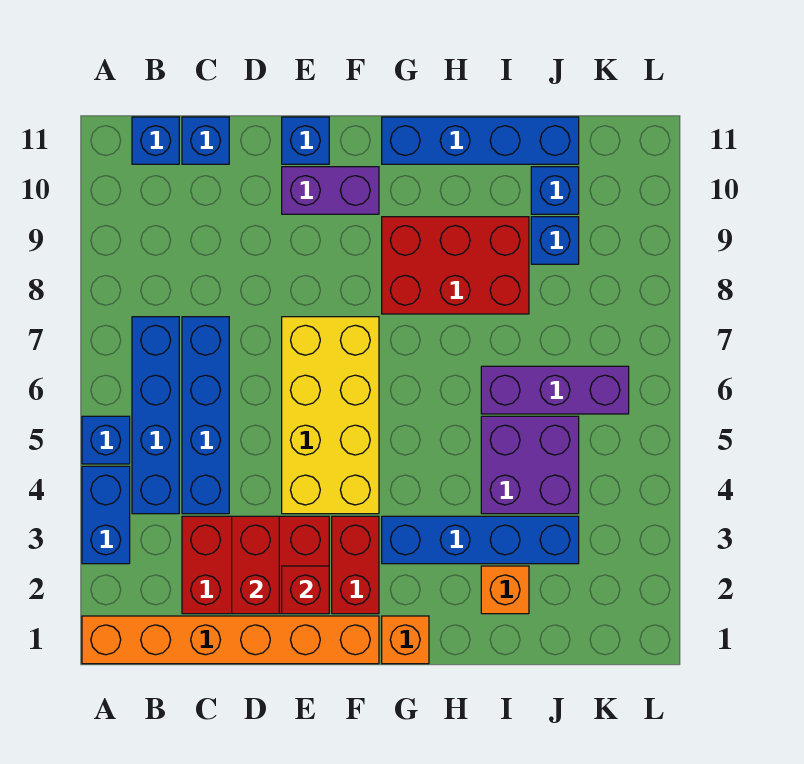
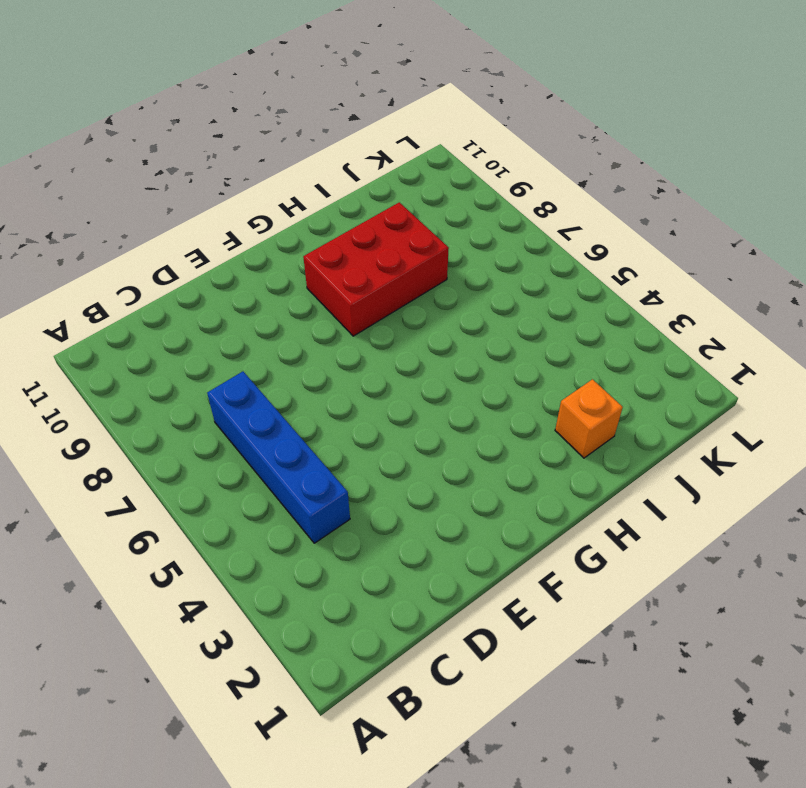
none -> orange 1x6 brick [82,616,379,664]
none -> blue 1x2 brick [82,466,130,564]
none -> blue 1x1 brick [82,416,130,464]

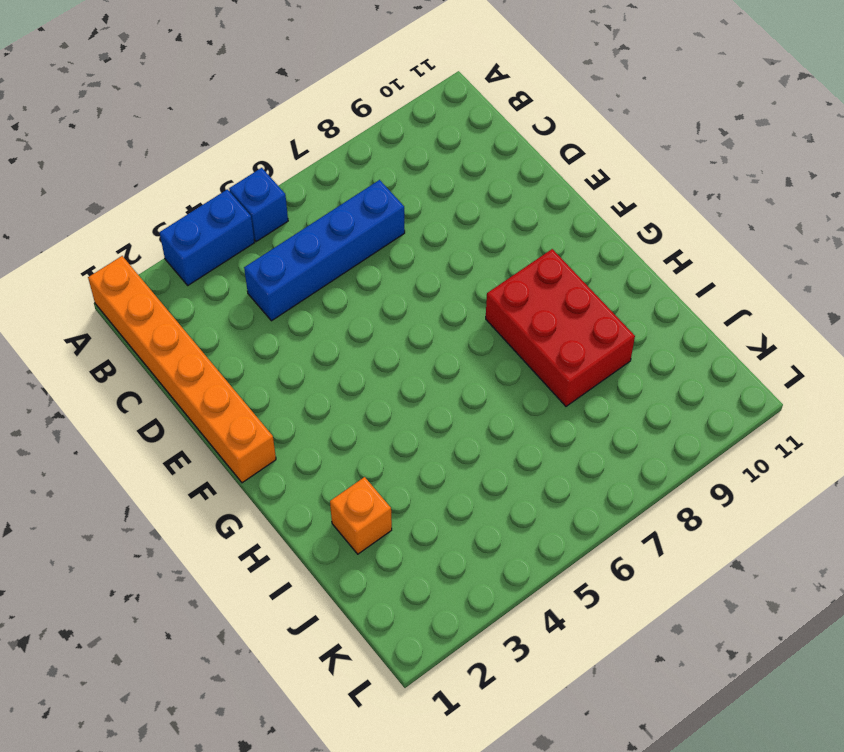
none -> blue 1x4 brick [132,317,179,514]
none -> blue 1x1 brick [132,117,179,164]
none -> red 2x3 brick [182,516,329,614]

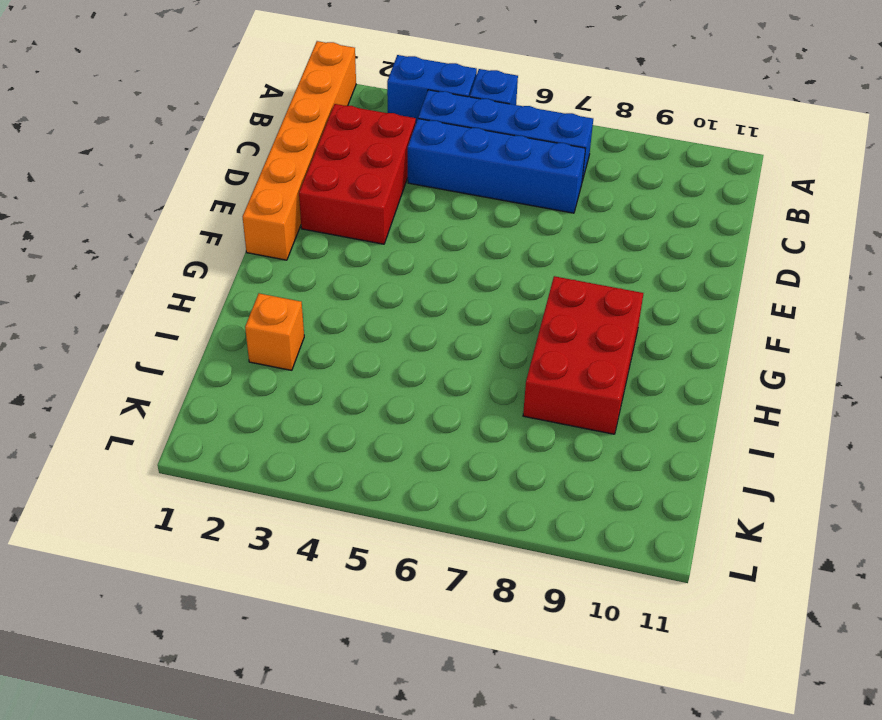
none -> blue 1x1 brick [132,117,179,164]
none -> blue 1x1 brick [182,117,229,164]
none -> yellow 2x4 brick [282,317,379,514]

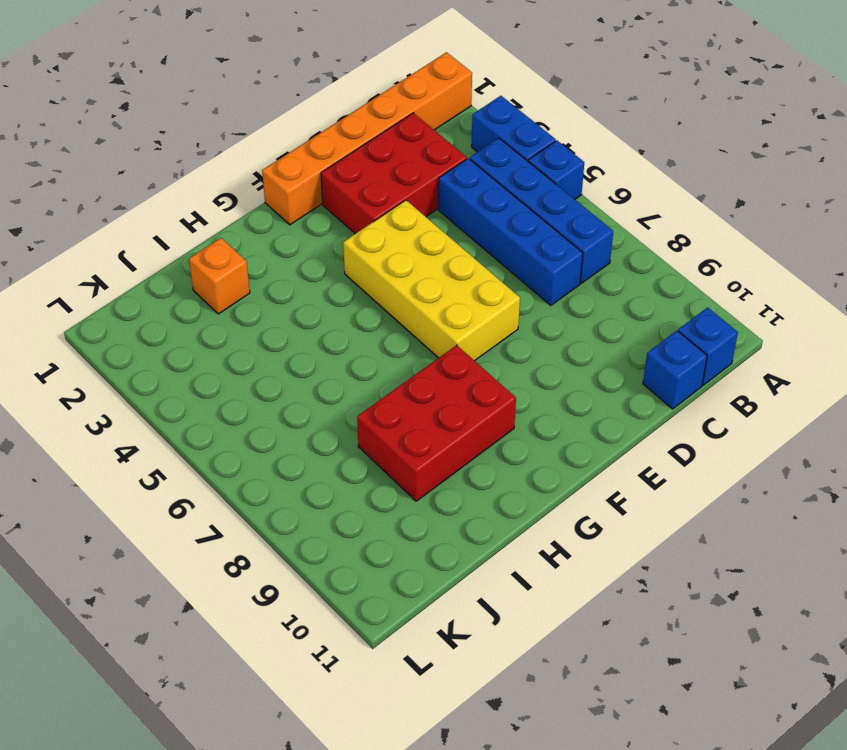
none -> purple 1x2 brick [282,167,379,214]
none -> blue 1x1 brick [282,117,329,164]
none -> red 1x2 brick [332,516,379,614]

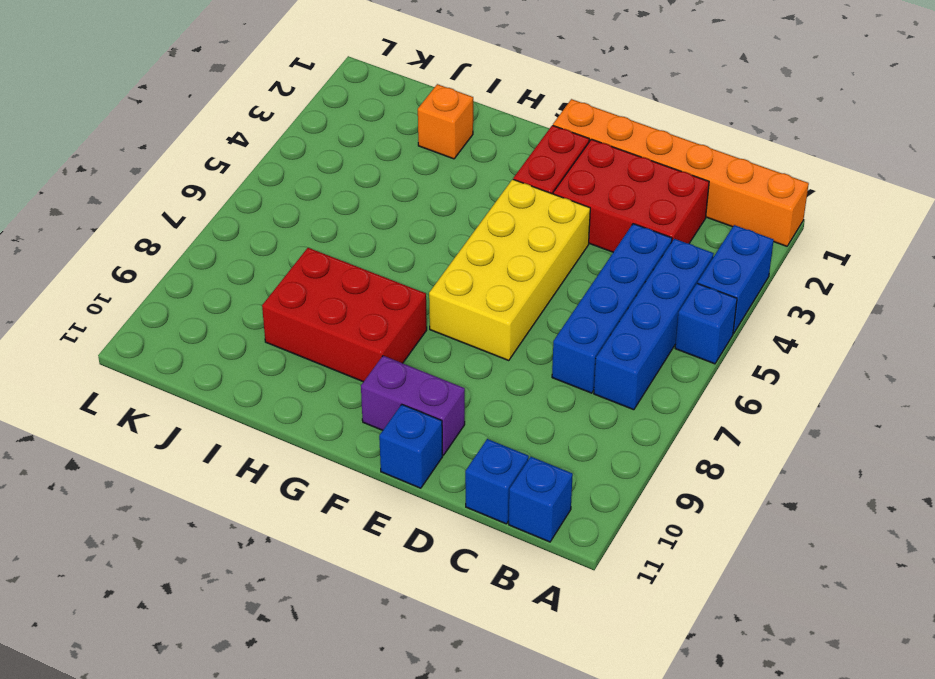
none -> orange 1x1 brick [382,616,429,664]
none -> blue 1x4 brick [382,516,579,564]
none -> blue 1x4 brick [382,117,579,164]

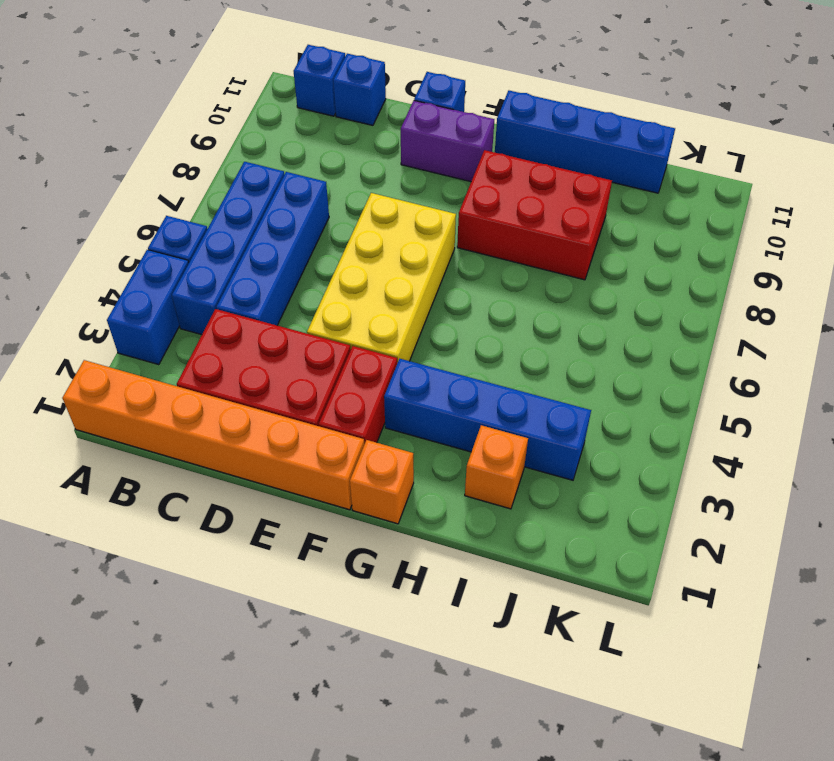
none -> purple 2x2 brick [481,416,579,514]
none -> purple 1x3 brick [481,366,629,414]
none -> blue 1x1 brick [531,217,579,264]

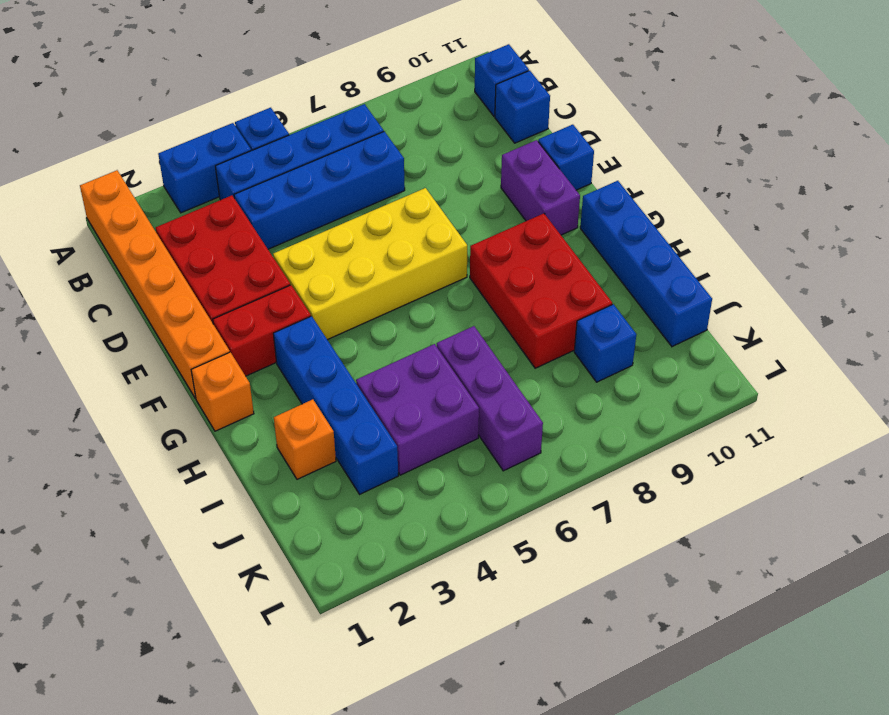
none -> blue 1x1 brick [531,167,579,214]
none -> red 1x2 brick [232,516,279,614]
none -> red 1x1 brick [282,566,329,614]

